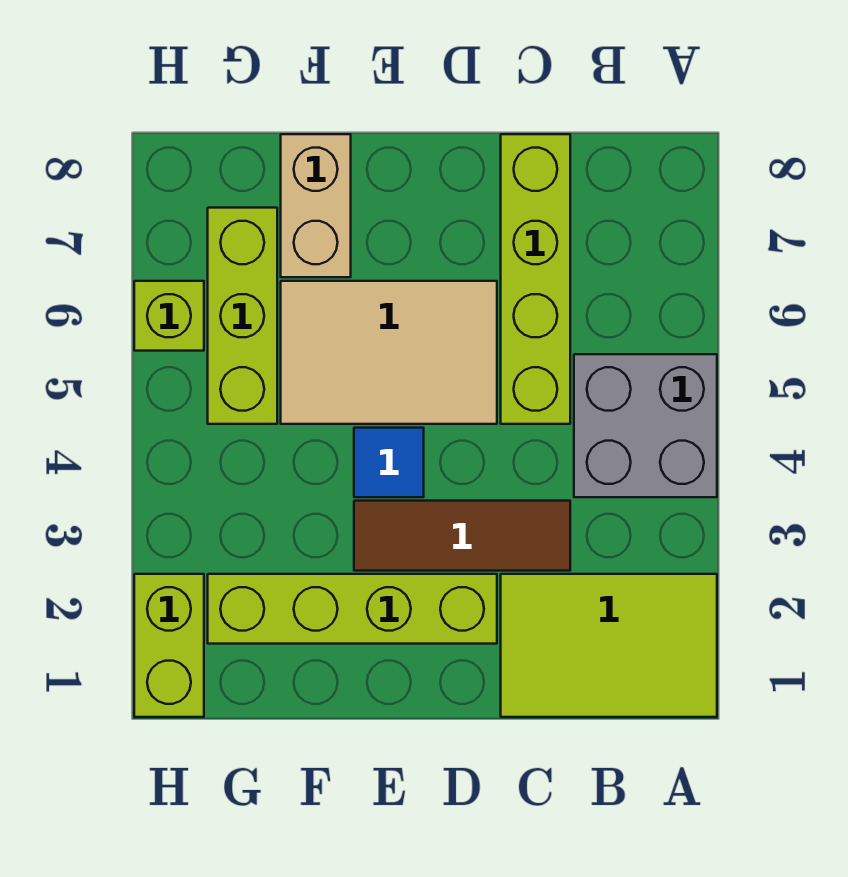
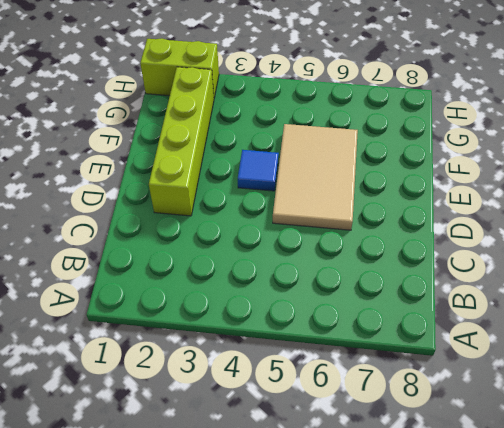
none -> lime 2x3 tile [501,574,717,717]
none -> grey 2x2 brick [574,354,717,497]

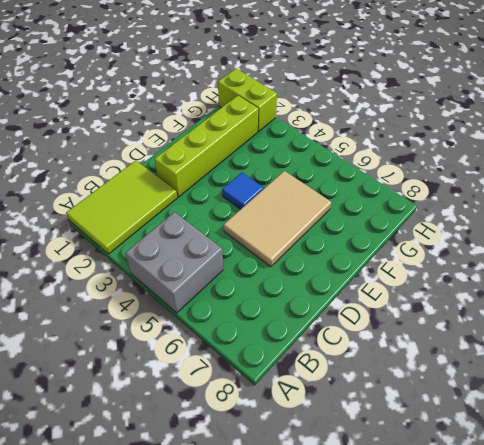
none -> brown 1x3 tile [354,501,570,571]
none -> lime 1x4 brick [501,134,570,424]

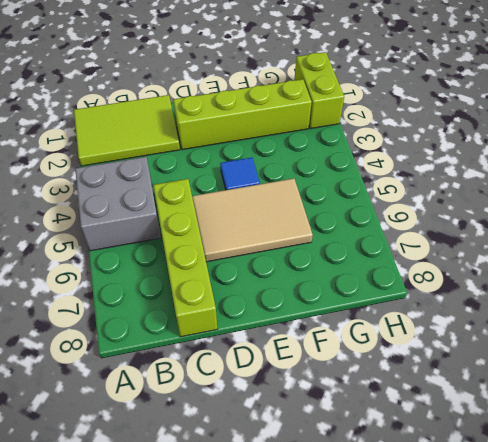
none -> brown 1x3 tile [354,501,570,571]
none -> tan 1x2 brick [281,134,351,277]

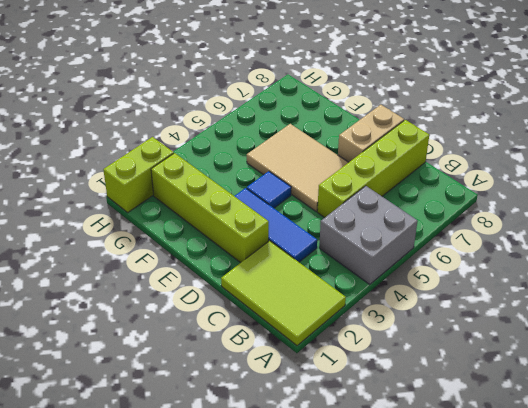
blue 1x3 tile [235,188,317,262] -> brown 1x3 tile [354,501,570,571]
tan 1x2 brick [338,105,404,162] -> tan 1x2 brick moved to [281,134,351,277]
none -> lime 1x3 brick [208,208,277,424]
none -> lime 1x1 brick [134,281,204,351]

